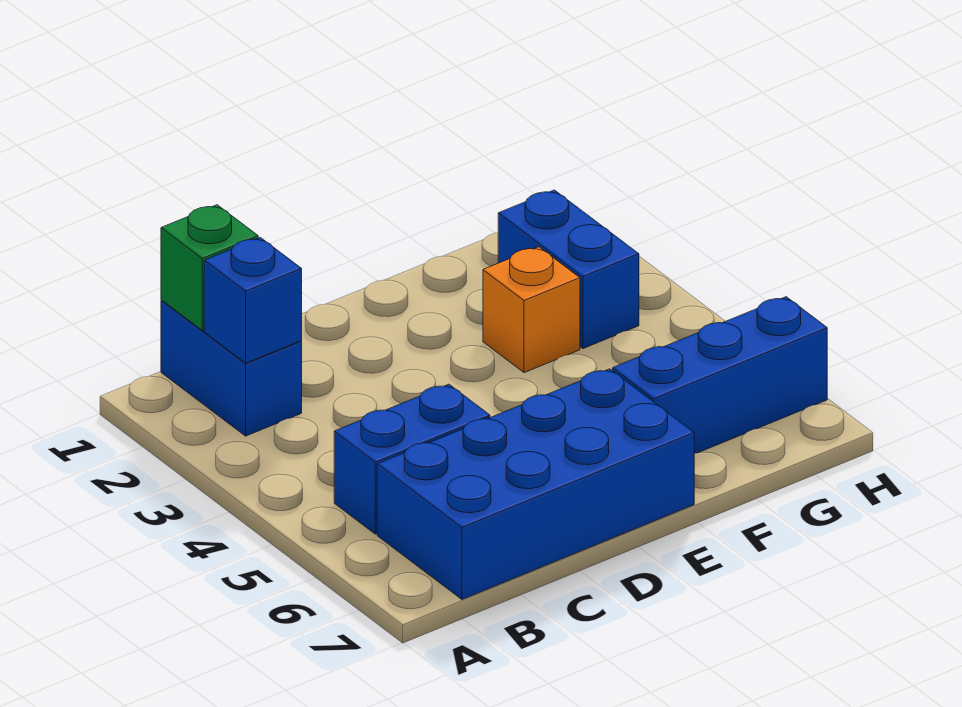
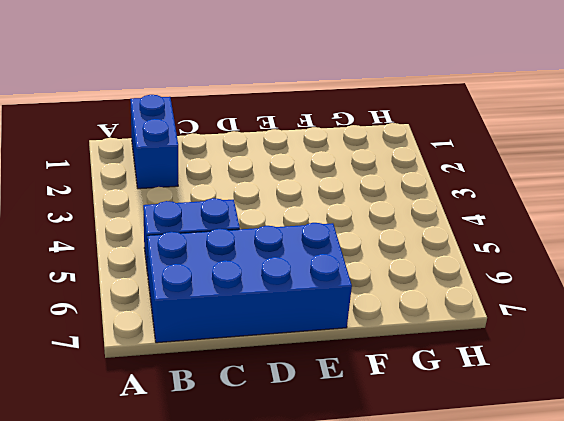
none -> orange 1x1 brick [483,247,580,373]
none -> blue 1x3 brick [613,297,827,454]

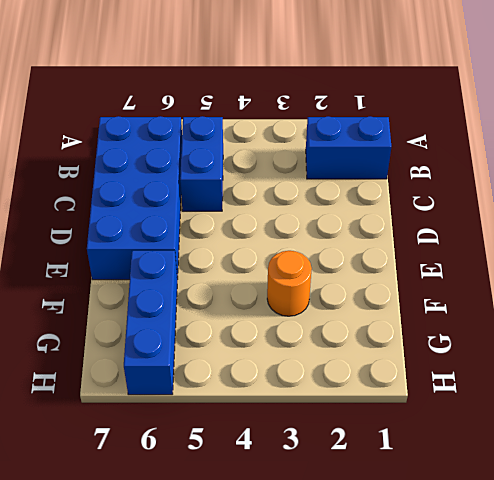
orange 1x1 round brick [267,251,312,316] -> orange 1x1 brick [483,247,580,373]
none -> blue 1x2 brick [498,190,639,348]
none -> green 1x1 brick [161,205,258,331]

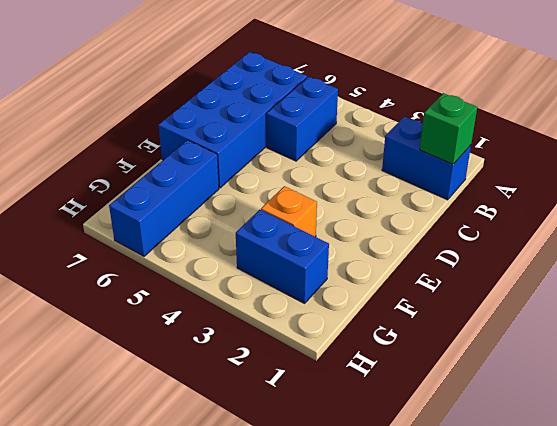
none -> blue 1x1 brick [204,237,302,363]

